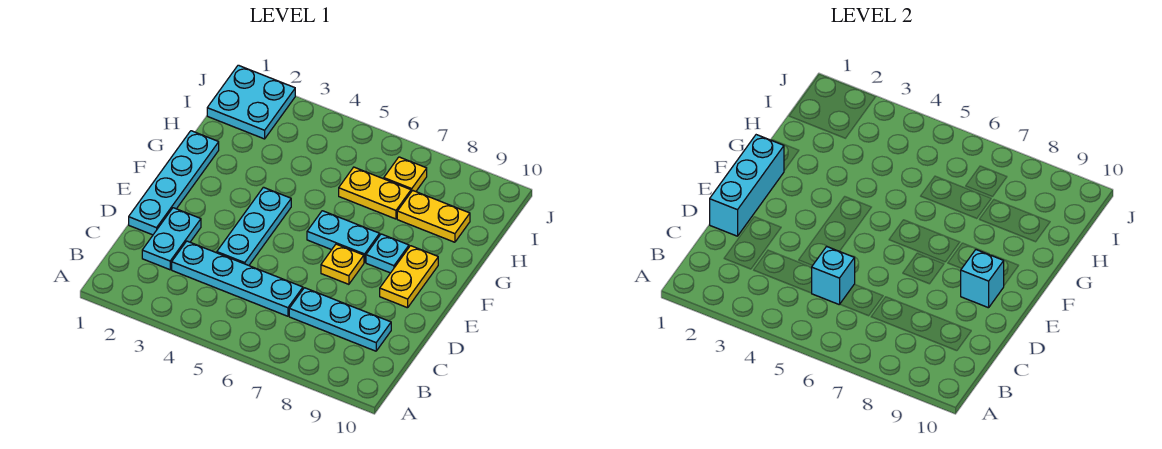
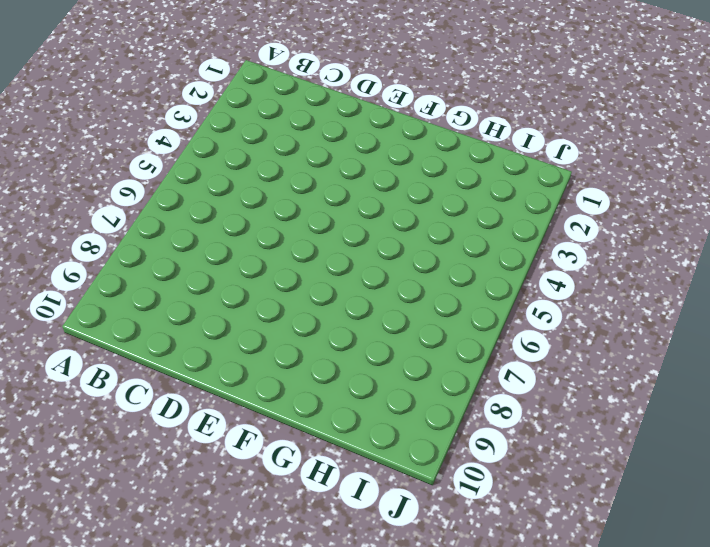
none -> cyan 1x2 plate [142,208,201,270]
none -> cyan 1x4 plate [172,241,303,316]
none -> cyan 1x3 plate [289,288,391,351]

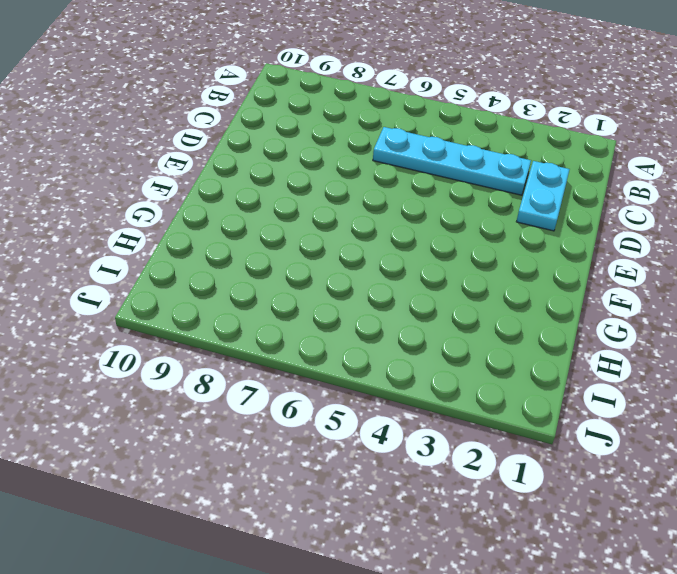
none -> cyan 1x3 plate [289,288,391,351]
none -> cyan 1x4 plate [129,131,219,235]
none -> cyan 1x3 plate [217,187,291,265]

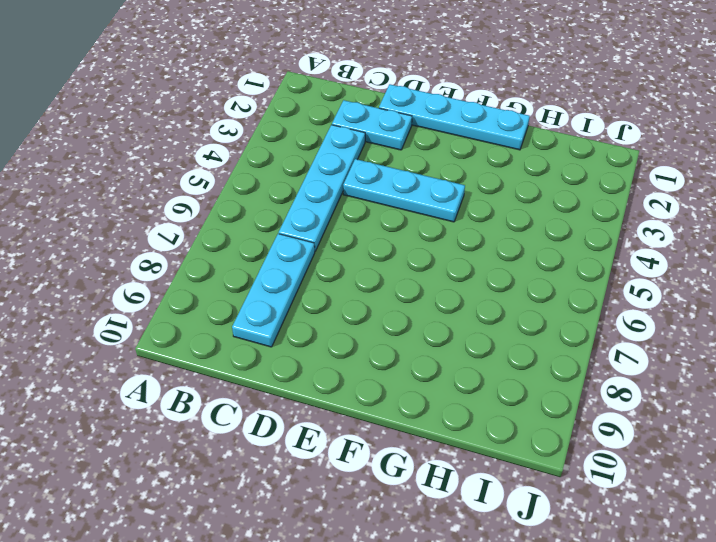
none -> yellow 1x1 plate [321,244,364,284]
none -> yellow 1x2 plate [380,246,438,308]
none -> cyan 1x2 plate [307,211,380,263]

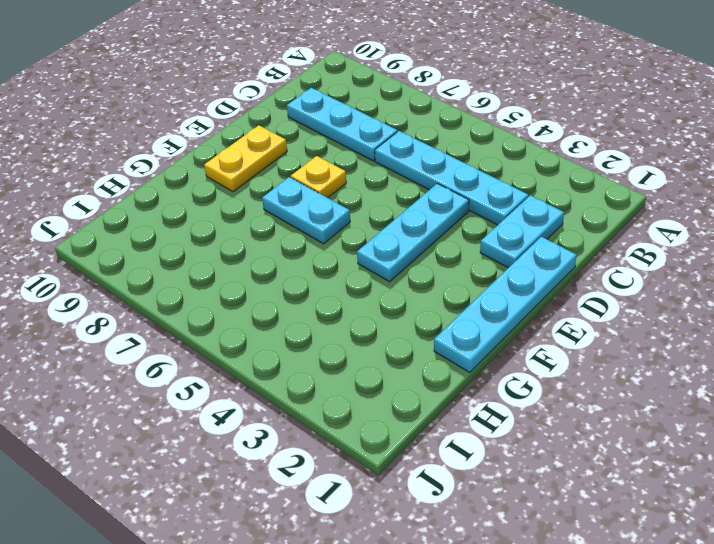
none -> cyan 1x1 plate [366,234,409,273]
none -> yellow 1x2 plate [339,167,411,219]
none -> yellow 1x2 plate [397,190,470,242]

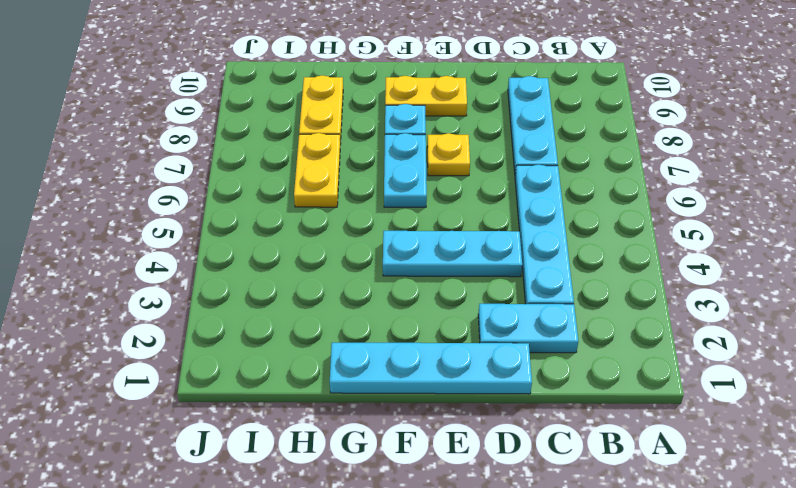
none -> cyan 2x2 plate [207,65,295,139]
none -> yellow 1x1 plate [384,157,427,192]
none -> cyan 1x1 brick [812,246,855,305]

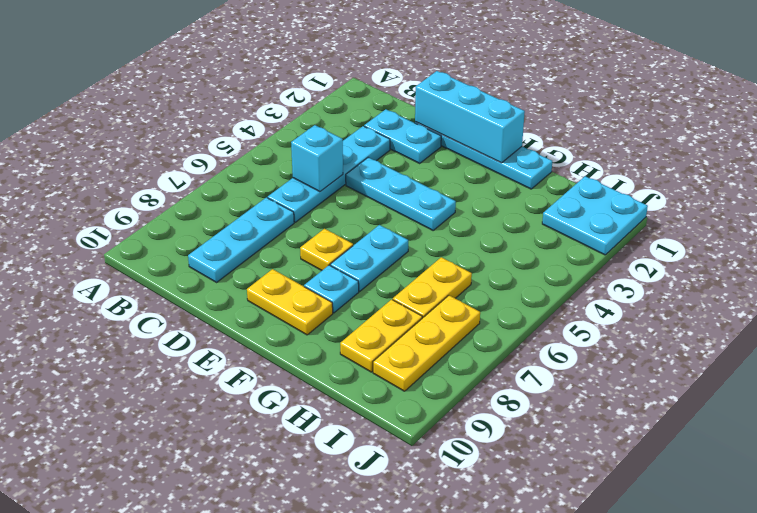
yellow 1x3 plate [373,295,480,391] -> yellow 1x1 plate [384,157,427,192]
none -> cyan 1x1 brick [961,250,1004,308]

